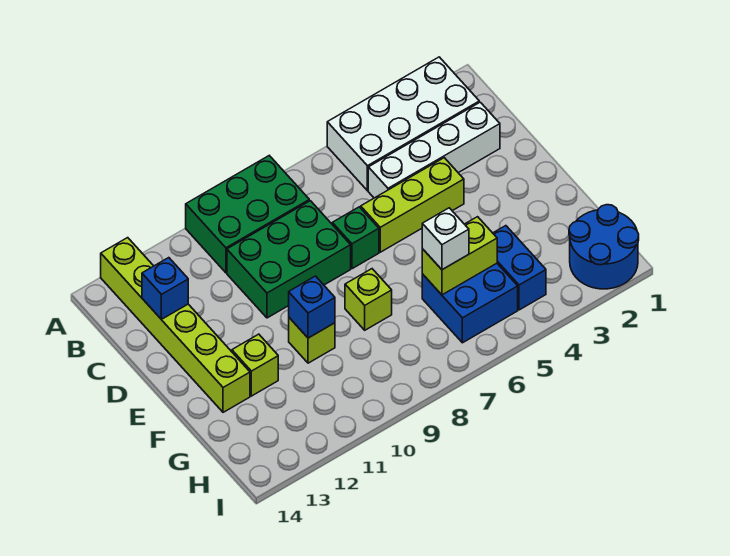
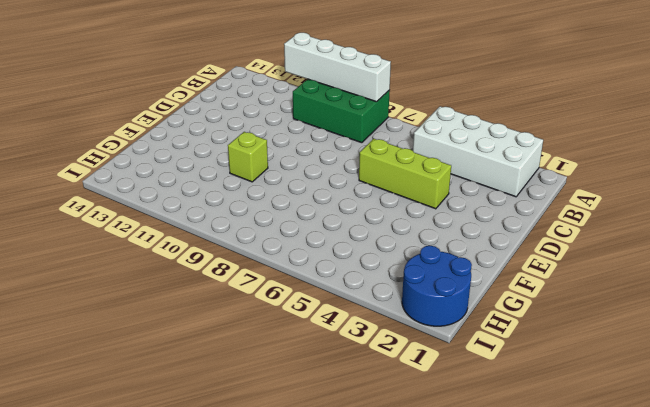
white 1x4 brick [284,33,391,102] -> white 1x4 brick moved to [368,102,500,198]
none -> lime 1x6 brick [101,238,250,412]
none -> green 2x3 brick [227,201,351,318]
none -> green 1x1 brick [332,207,379,269]

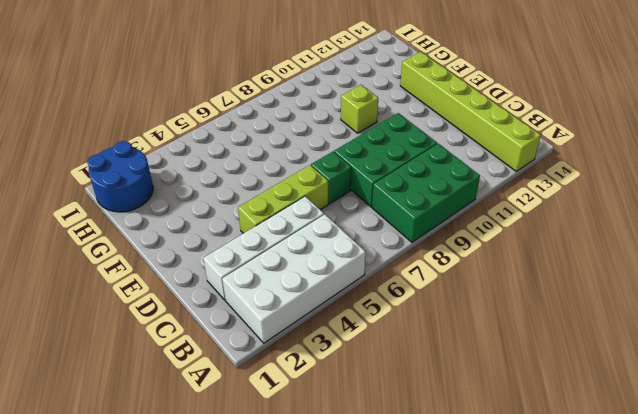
none -> lime 1x1 brick [345,269,392,330]
none -> lime 1x1 brick [232,334,278,396]
none -> blue 1x2 brick [493,226,546,310]

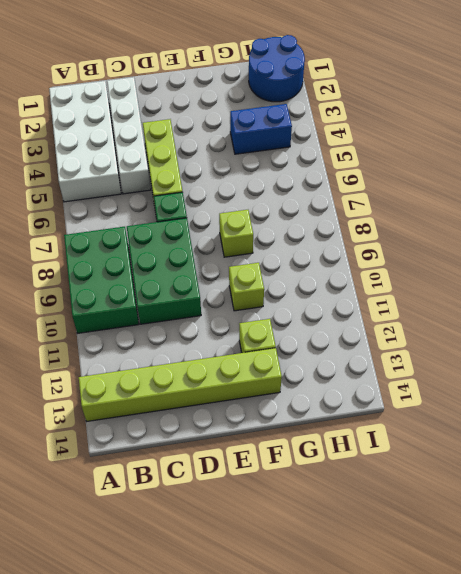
none -> blue 2x2 brick [422,263,518,343]
none -> blue 1x1 brick [142,258,188,320]
none -> blue 1x1 brick [289,276,335,338]

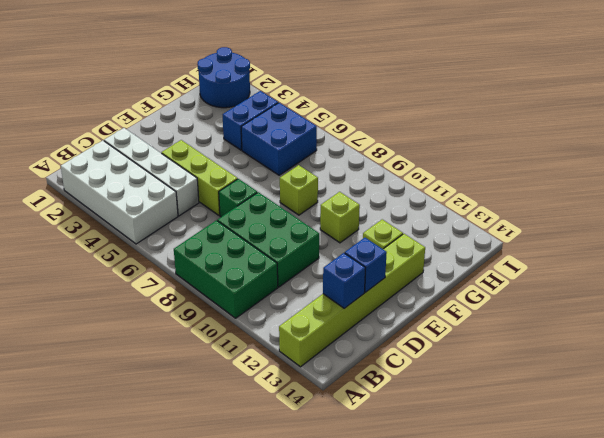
blue 1x1 brick [345,238,387,293] -> blue 1x1 brick moved to [289,276,335,338]
none -> lime 1x2 brick [422,217,497,295]
none -> white 1x1 brick [422,208,469,270]

